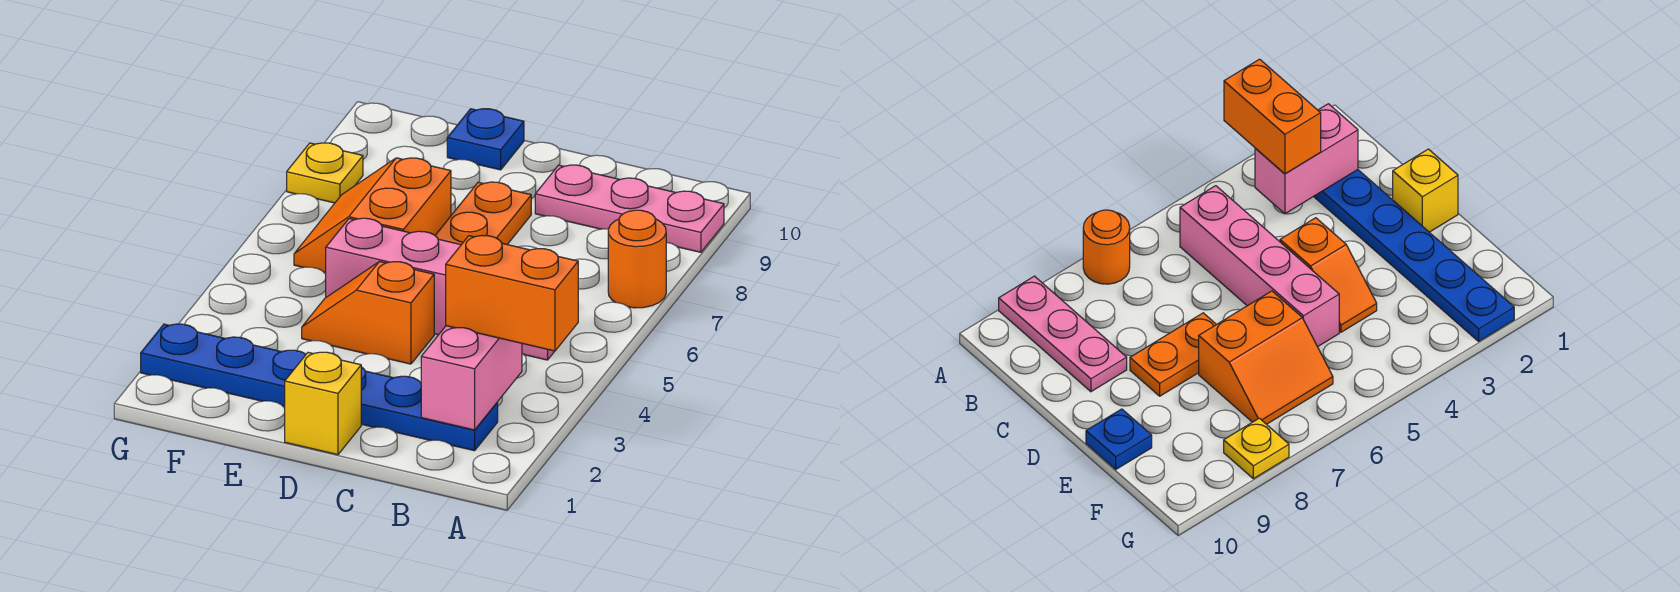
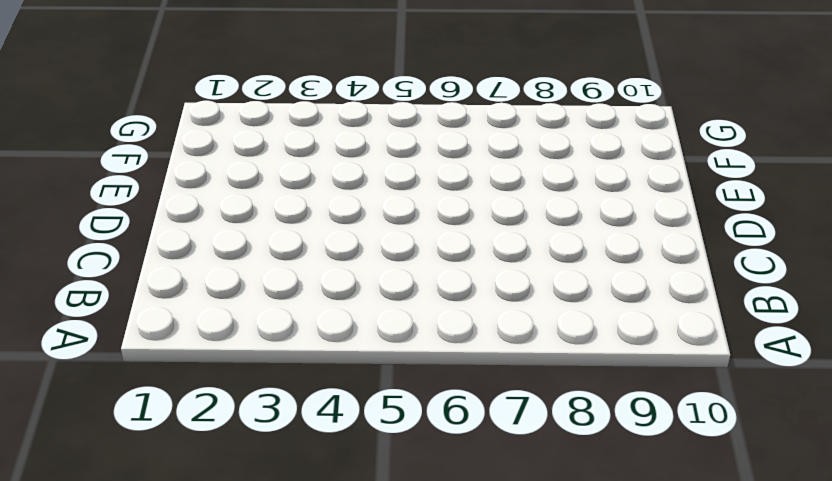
none -> orange 1x1 round brick [608,210,666,308]
none -> pink 1x3 plate [535,165,724,252]
none -> blue 1x6 plate [141,324,498,451]

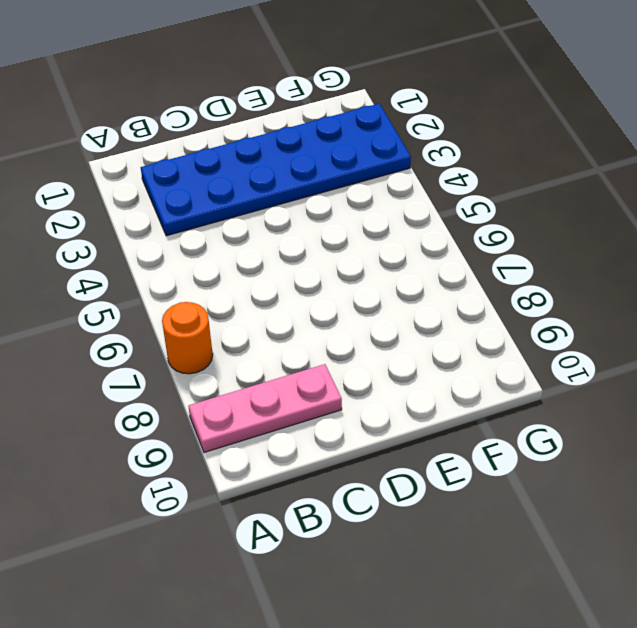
blue 2x6 plate [141,104,411,236] -> blue 1x6 plate [141,324,498,451]
none -> pink 1x4 brick [326,218,555,360]
none -> yellow 1x1 brick [285,352,361,455]
none -> orange 1x2 slope [302,262,434,364]

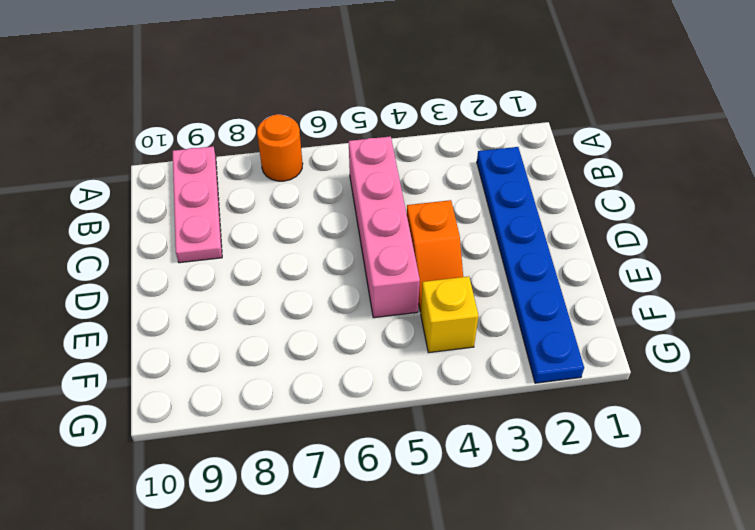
yellow 1x1 brick [421,276,478,353] -> yellow 1x1 brick moved to [285,352,361,455]
none -> orange 1x2 plate [435,182,531,245]
none -> orange 2x2 slope [294,158,451,273]
none -> blue 1x1 plate [447,109,524,170]

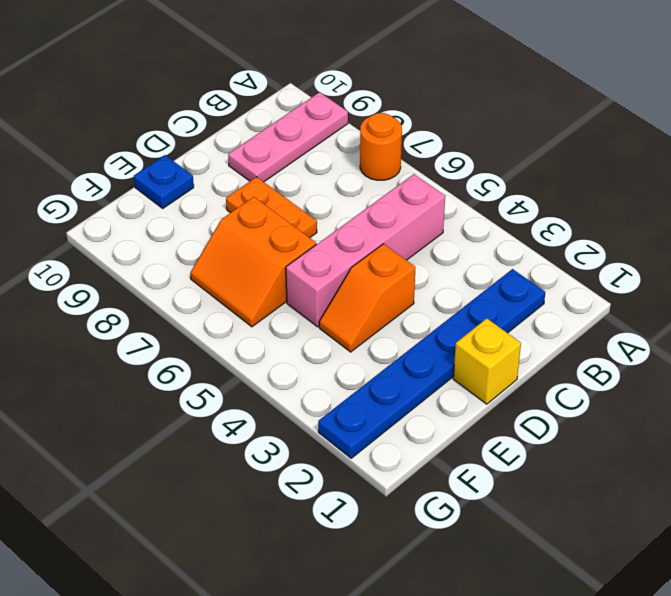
none -> yellow 1x1 plate [287,143,363,203]
none -> pink 1x2 brick [421,326,522,430]
none -> orange 1x2 brick [446,235,578,351]

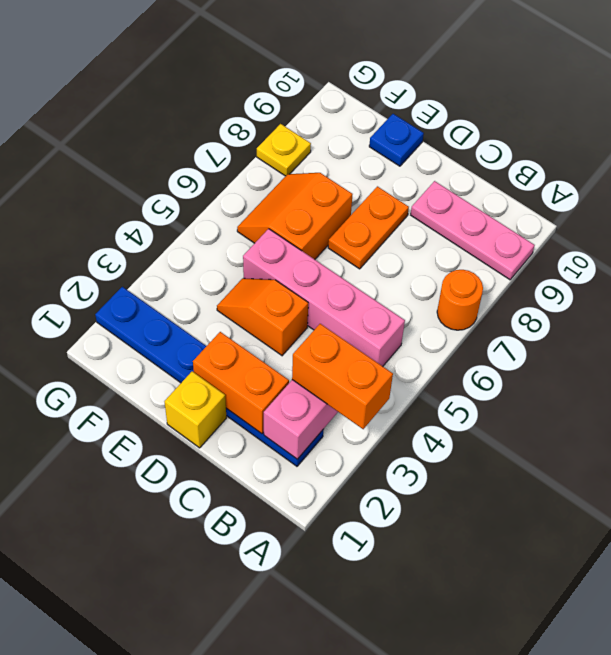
orange 1x2 brick [193,332,289,434] -> none

